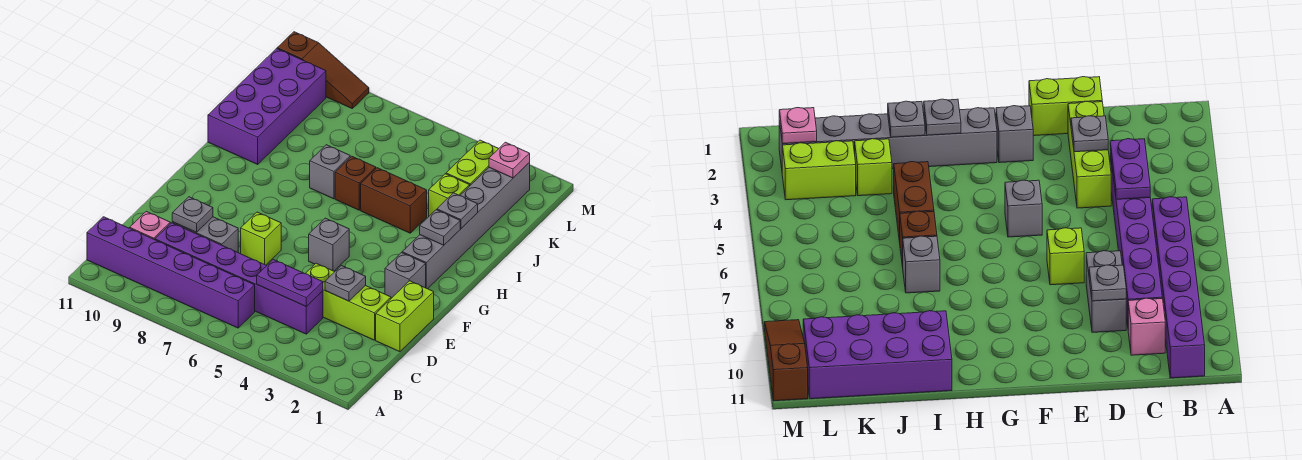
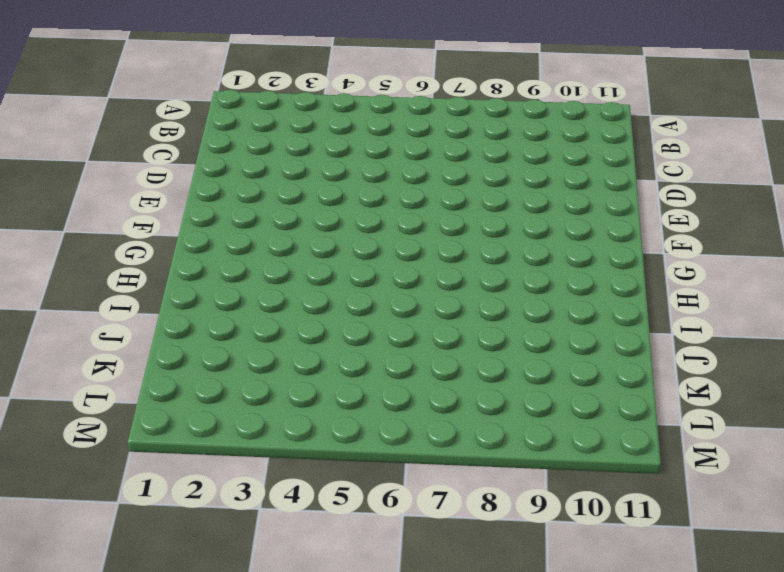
none -> purple 1x6 brick [87,217,255,328]
none -> purple 1x6 brick [155,223,323,334]
none -> pink 1x1 brick [130,211,170,240]

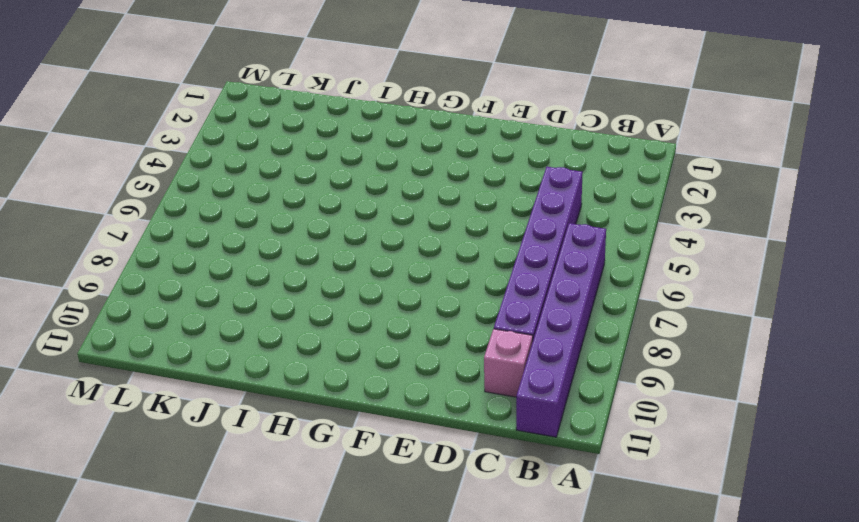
none -> lime 1x2 brick [376,281,434,352]
none -> lime 1x3 brick [305,263,391,340]
none -> grey 1x2 brick [172,217,238,252]

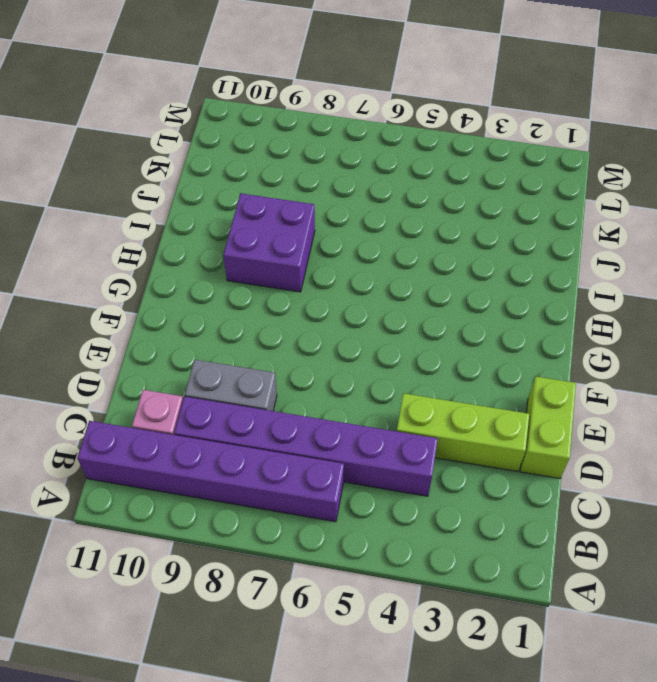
purple 2x2 brick [223,193,315,292] -> none
none -> lime 1x1 brick [241,212,281,265]
none -> grey 1x1 brick [385,253,426,298]
none -> grey 1x1 brick [309,218,349,271]

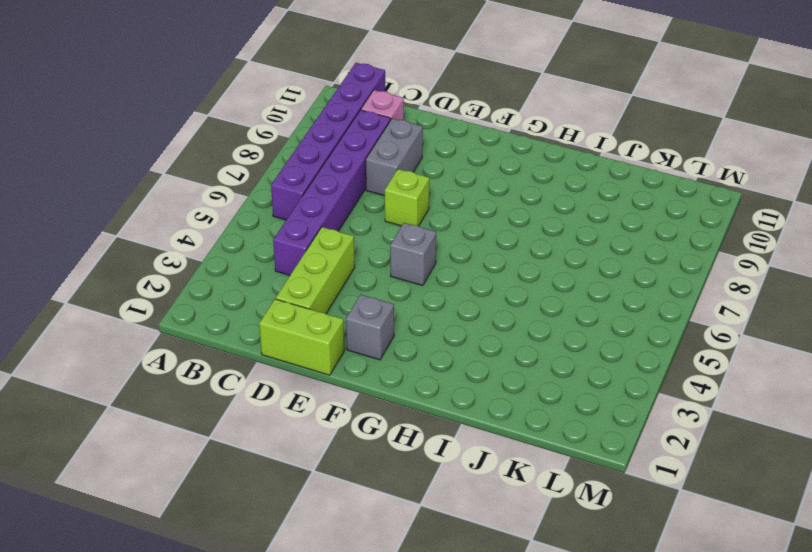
none -> grey 1x6 brick [402,162,530,289]
none -> brown 1x2 brick [361,168,427,233]
none -> brown 1x1 brick [335,156,376,210]

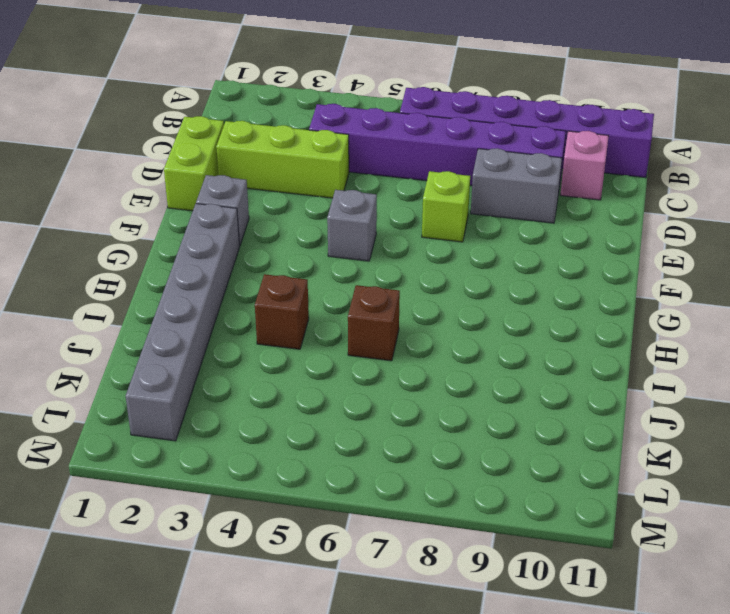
brown 1x1 brick [255,274,309,349] -> brown 1x2 brick [361,168,427,233]
none -> grey 1x1 brick [310,145,350,199]
none -> purple 2x4 brick [208,49,326,164]
none -> lime 1x1 brick [429,174,470,216]

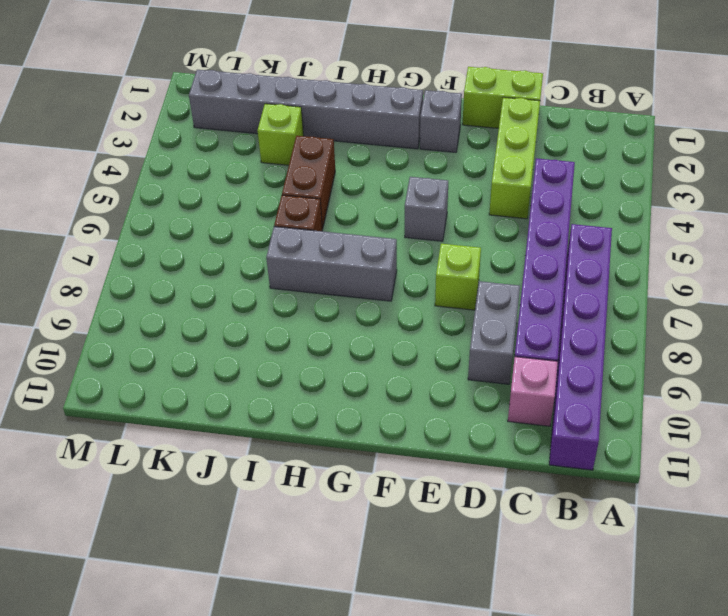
grey 1x3 brick [266,227,397,301] -> grey 1x1 brick [310,145,350,199]
none -> purple 2x4 brick [208,49,326,164]
none -> lime 1x2 brick [446,140,499,185]
none -> brown 1x3 slope [277,32,369,108]

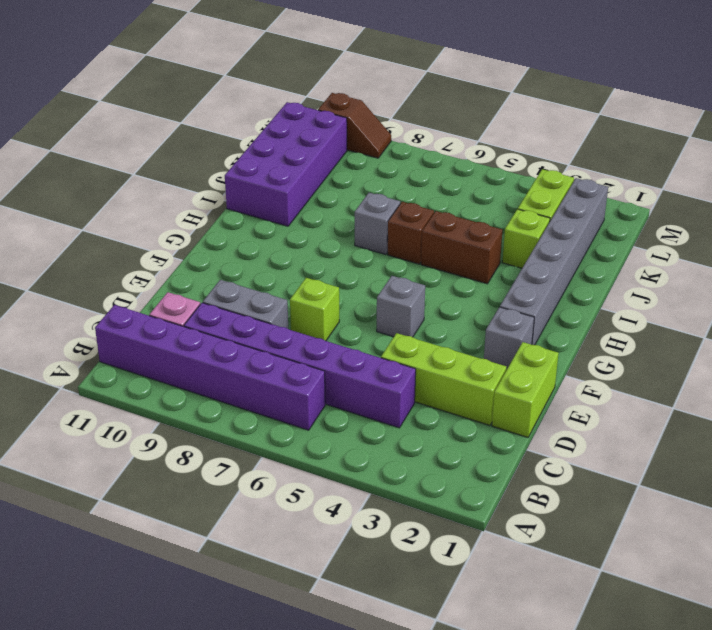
brown 1x2 slope [318,93,391,158] -> brown 1x3 slope [277,32,369,108]
none -> purple 1x2 plate [257,259,323,307]
none -> grey 1x1 plate [325,266,366,301]
none -> grey 1x1 plate [172,197,213,233]

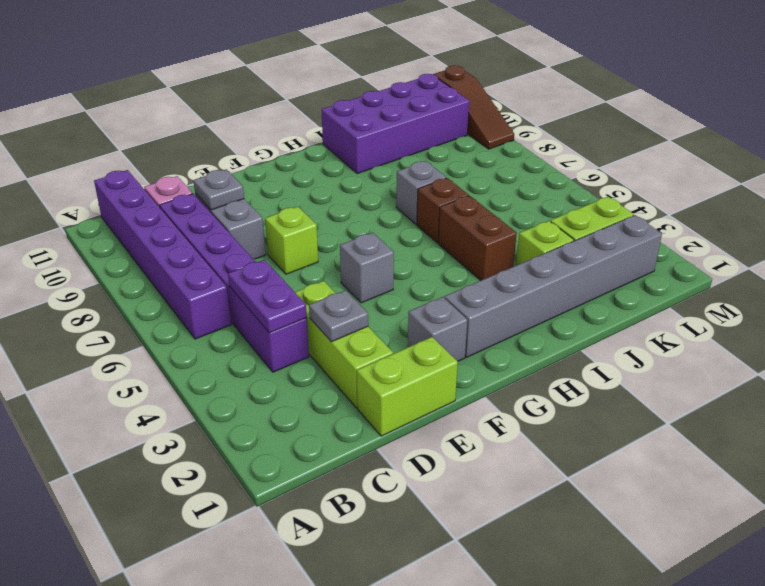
none -> grey 1x1 plate [420,210,460,245]
none -> grey 1x1 plate [437,193,478,228]
none -> pink 1x1 plate [489,142,530,178]

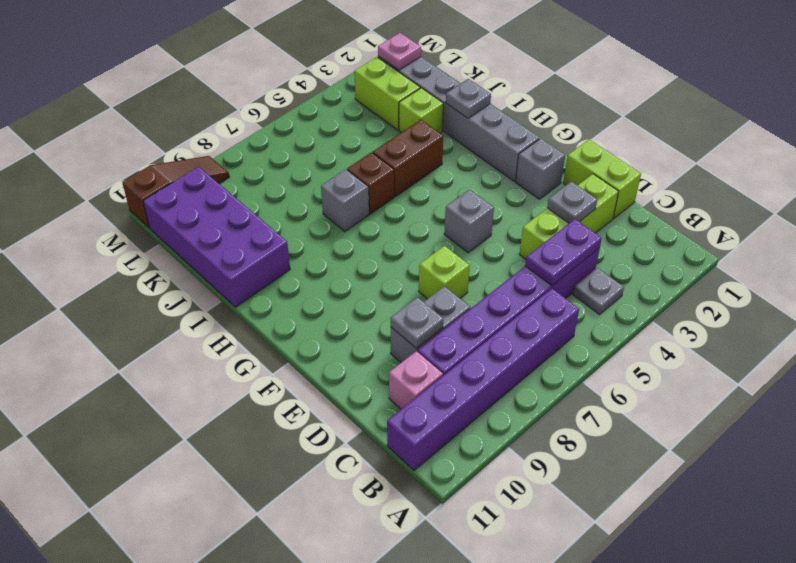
grey 1x1 plate [573,268,624,315] -> grey 1x1 plate moved to [420,210,460,245]

